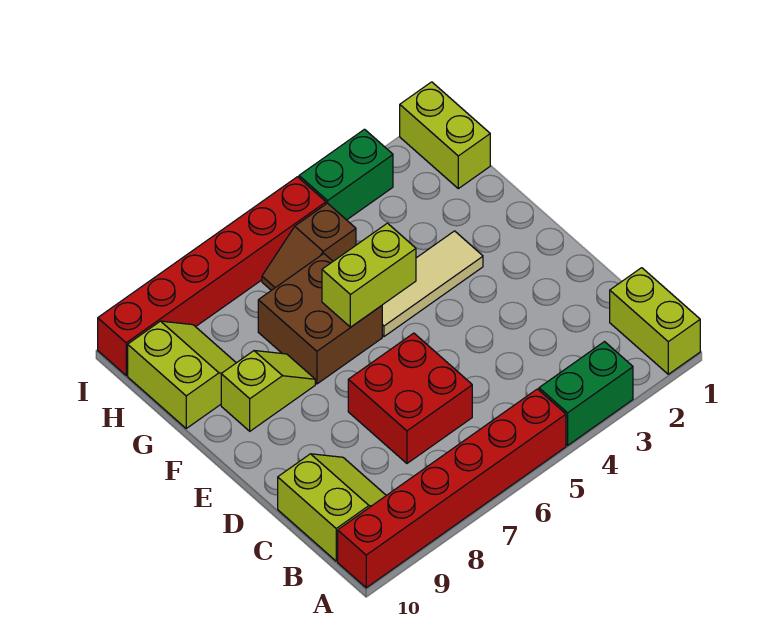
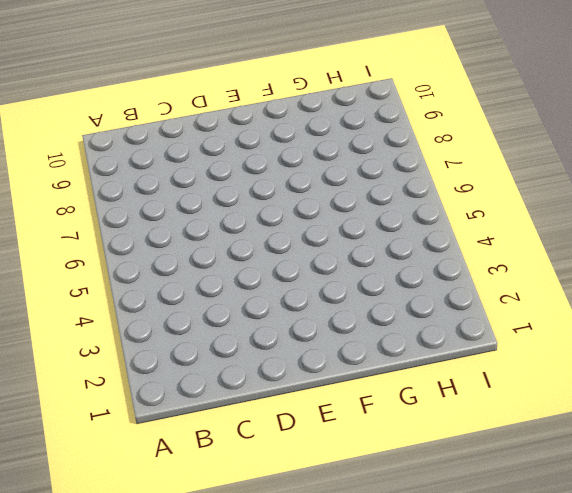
none -> lime 1x2 brick [610,268,700,374]
none -> green 1x2 brick [539,342,633,445]
none -> red 1x6 brick [338,389,566,588]

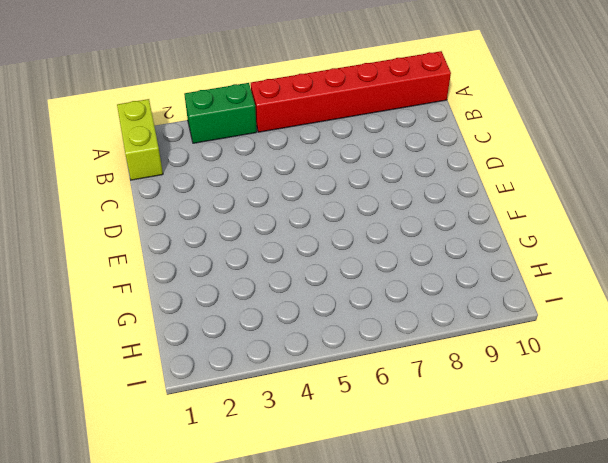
none -> lime 2x2 slope [278,454,386,561]
none -> red 2x2 brick [348,333,472,463]
none -> tan 1x3 tile [382,231,483,336]

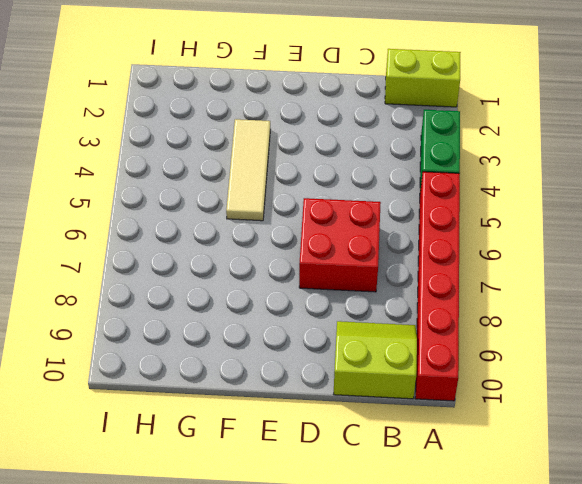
none -> brown 2x2 brick [258,254,382,384]
none -> lime 1x2 slope [221,351,315,431]
none -> lime 2x2 slope [128,321,236,428]

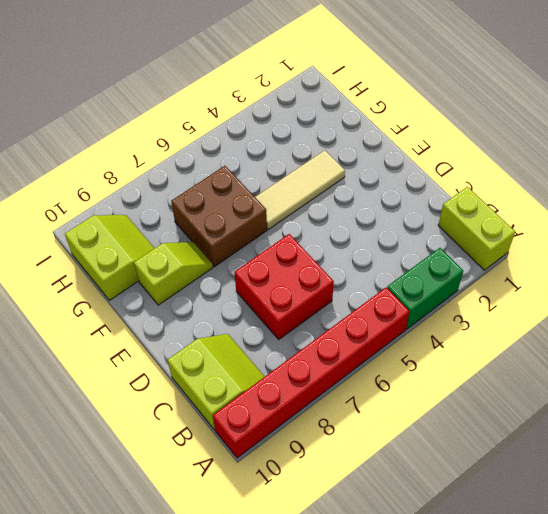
none -> lime 1x2 brick [400,82,490,189]
none -> brown 1x2 slope [262,203,356,290]
none -> green 1x2 brick [299,129,393,220]

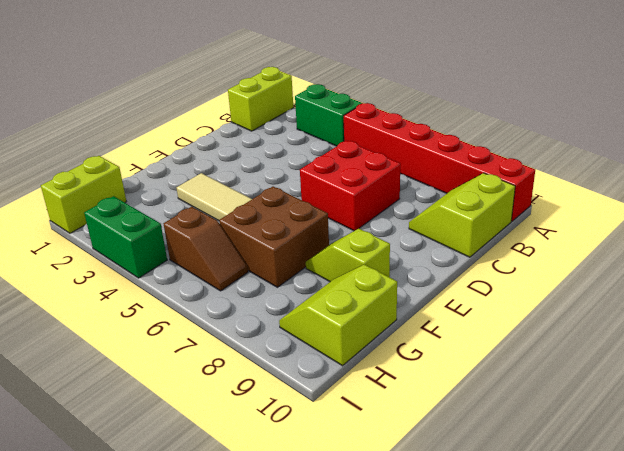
none -> red 1x6 brick [98,177,326,375]
none -> lime 1x2 brick [322,223,416,327]

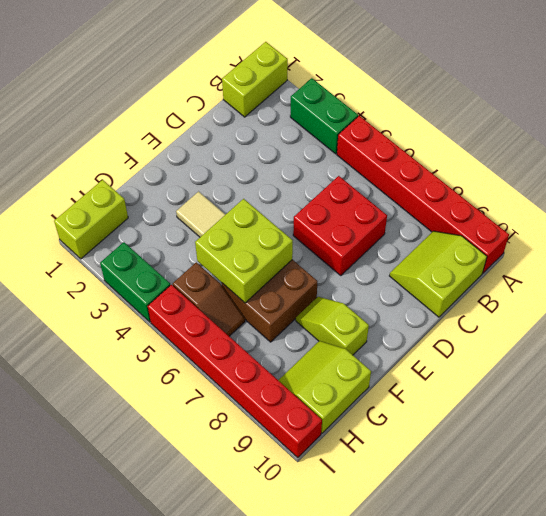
lime 2x2 brick [195,199,293,303] -> lime 1x2 brick [322,223,416,327]

